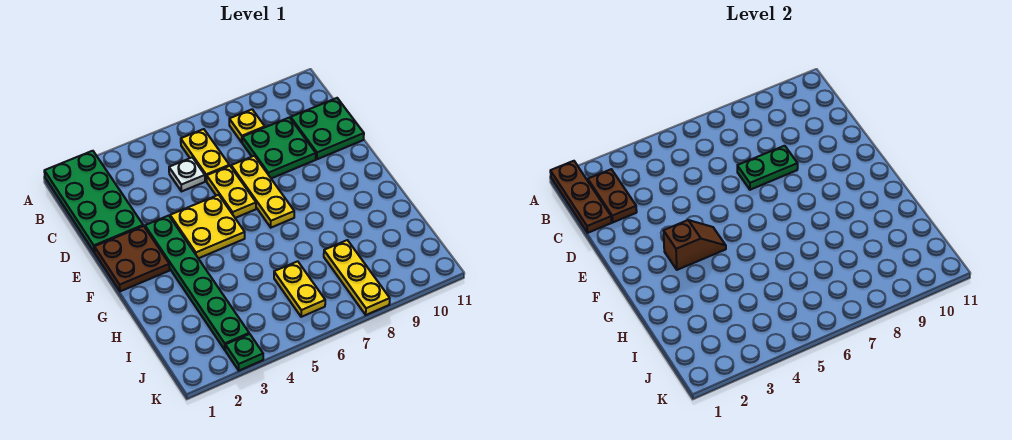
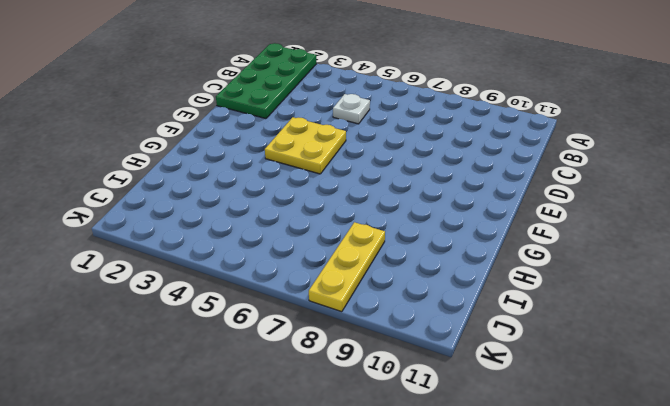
none -> yellow 1x2 plate [181,129,229,181]
none -> yellow 1x1 plate [229,109,265,142]
none -> green 2x2 plate [242,118,316,178]

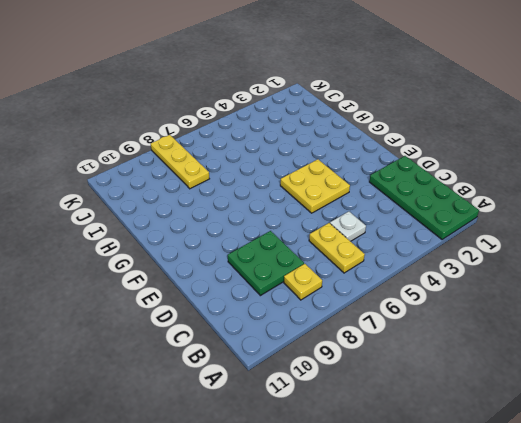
none -> green 2x2 plate [291,98,364,159]
none -> yellow 1x2 plate [207,166,256,218]
none -> yellow 1x3 plate [231,156,294,228]

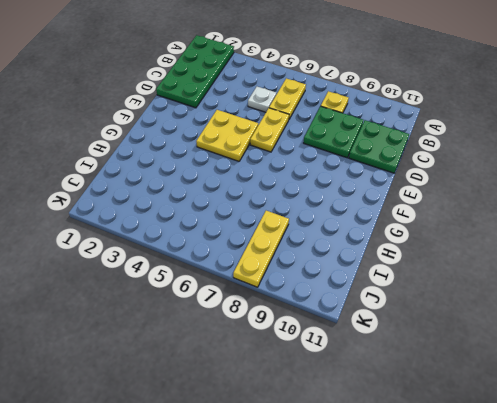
none -> yellow 1x3 plate [231,156,294,228]
none -> brown 2x2 plate [94,226,170,291]
none -> green 1x6 plate [145,216,249,350]

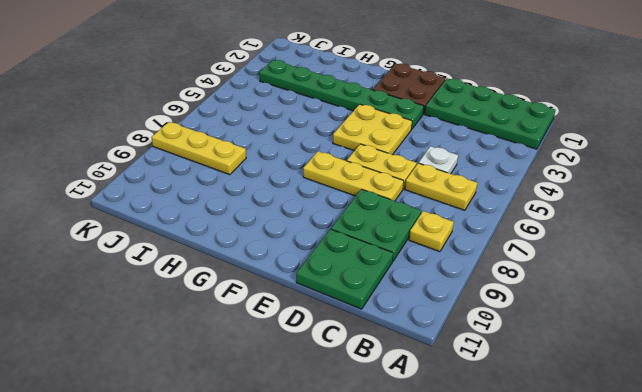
none -> yellow 1x2 plate [274,261,325,317]
none -> green 1x1 plate [225,334,263,371]
none -> brown 1x3 plate [550,161,612,233]

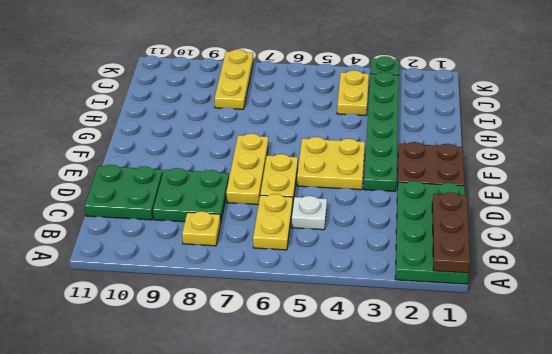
yellow 1x2 plate [337,70,369,116] -> yellow 1x2 plate moved to [274,261,325,317]
none -> brown 1x2 plate [588,169,637,222]
none -> green 1x2 plate [737,146,798,190]
none -> brown 1x2 slope [664,220,726,270]

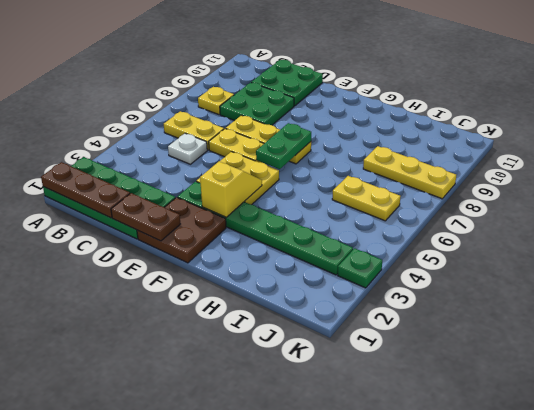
brown 1x2 plate [111,193,180,241] -> brown 1x2 plate moved to [588,169,637,222]
yellow 1x2 slope [200,161,262,217] -> brown 1x2 slope [664,220,726,270]
green 1x2 plate [256,123,311,169] -> green 1x2 plate moved to [737,146,798,190]

